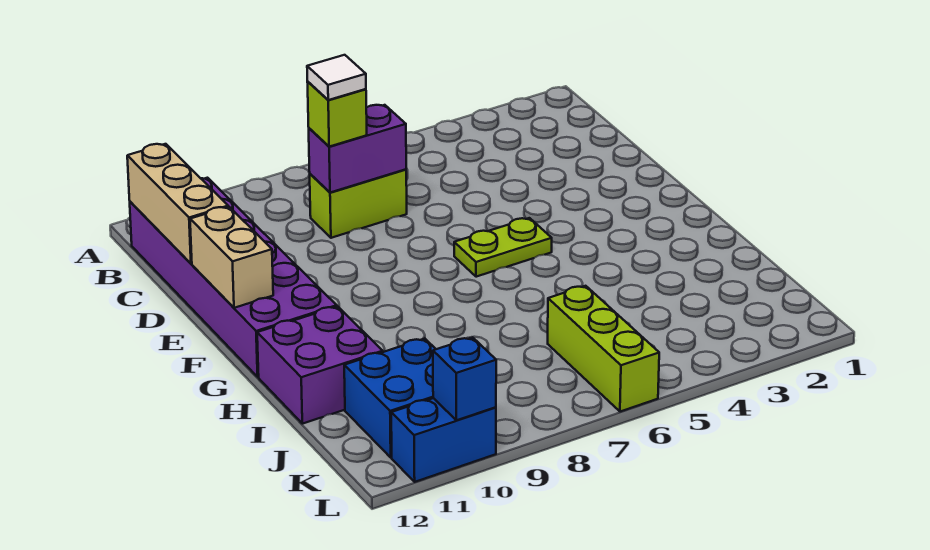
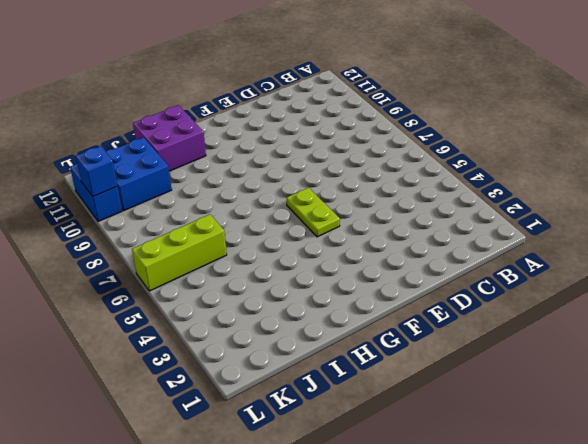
none -> purple 2x6 brick [130,178,337,377]
none -> lime 1x2 brick [310,169,407,238]
none -> tan 1x3 brick [127,144,228,264]

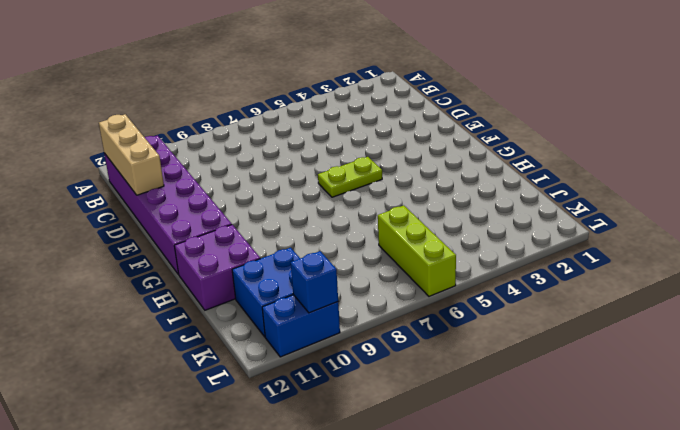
none -> lime 1x2 brick [310,169,407,238]
none -> purple 1x2 brick [309,105,406,193]
none -> tan 1x2 brick [190,207,273,308]

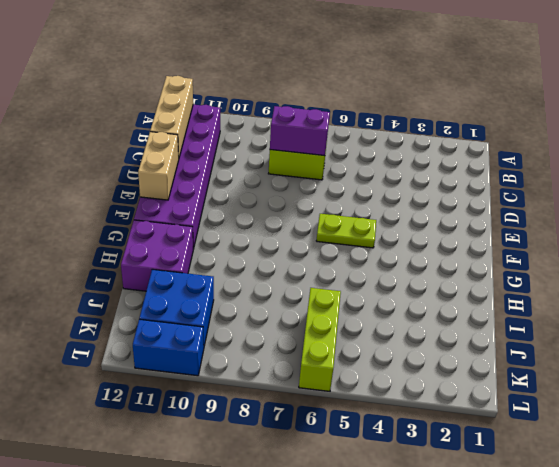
none -> blue 1x1 brick [433,337,496,420]
none -> lime 1x1 brick [307,82,367,147]
none -> white 1x1 tile [307,55,366,100]

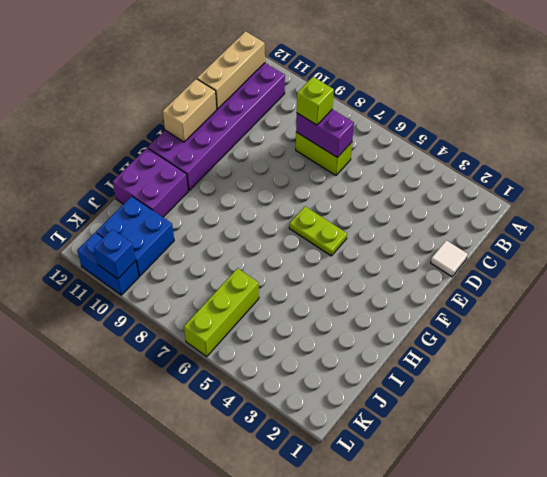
white 1x1 tile [431,240,468,277] -> white 1x1 tile moved to [307,55,366,100]

